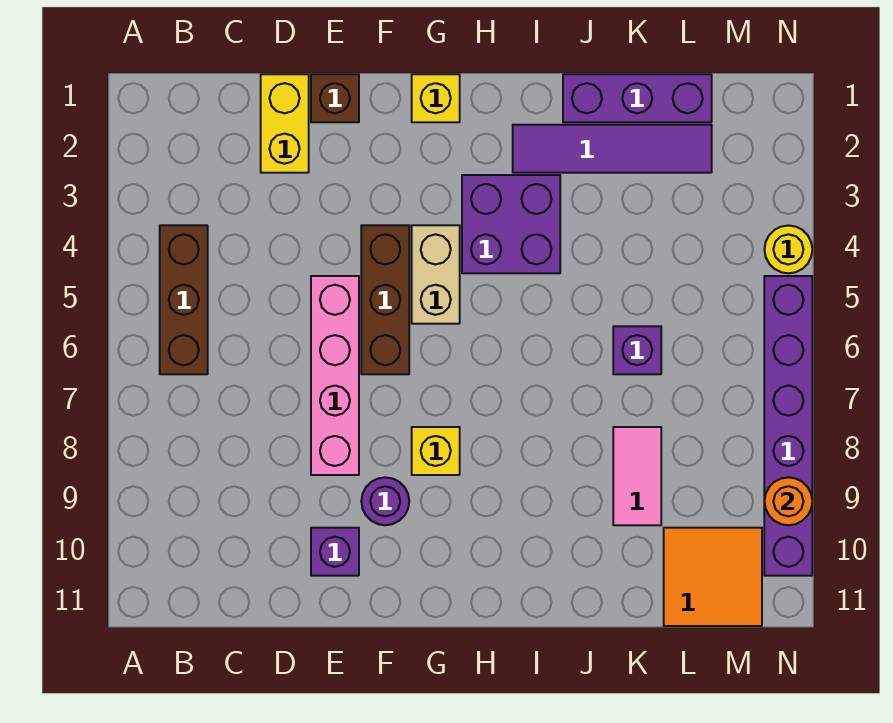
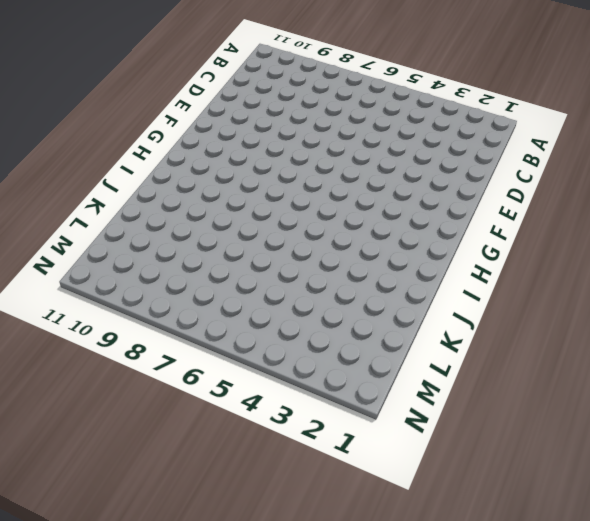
none -> brown 1x3 brick [160,225,208,374]
none -> yellow 1x2 brick [261,74,309,173]
none -> brown 1x1 brick [311,74,359,122]

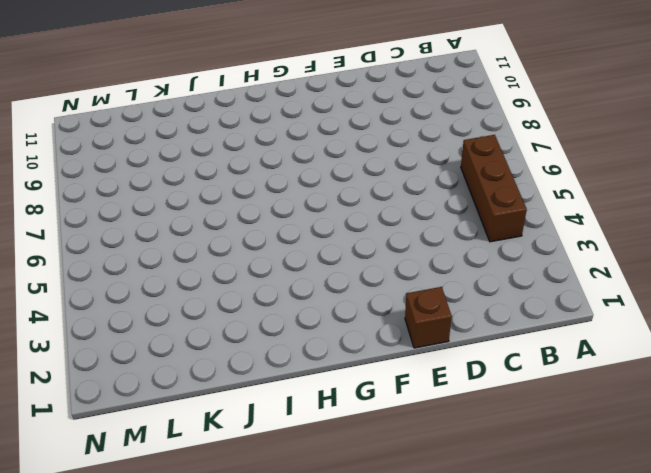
none -> yellow 1x2 brick [261,74,309,173]
none -> pink 1x4 brick [311,276,359,475]
none -> purple 1x1 brick [311,528,359,576]

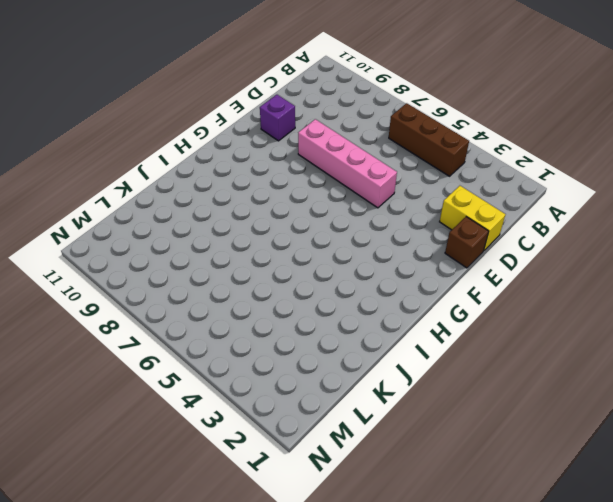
none -> brown 1x3 brick [361,225,409,374]
none -> purple 1x1 round brick [361,477,409,525]
none -> yellow 1x1 brick [412,74,460,122]

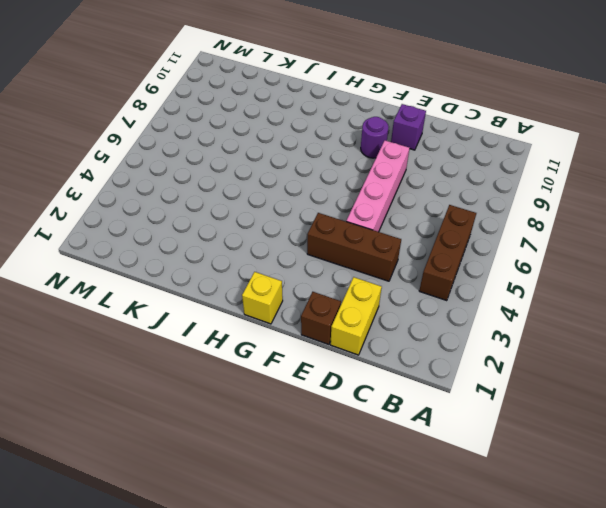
brown 1x3 brick [307,213,401,281] -> brown 1x3 brick turned to [361,225,409,374]
none -> tan 1x2 brick [412,225,460,324]
none -> yellow 1x1 brick [412,427,460,475]
none -> purple 2x2 brick [462,175,560,273]

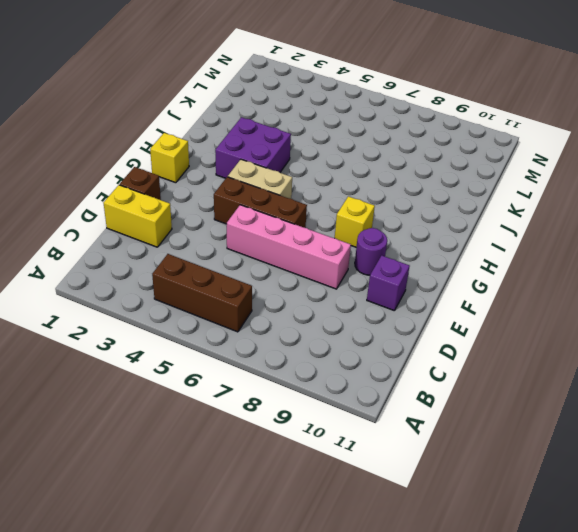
none -> purple 1x4 tile [513,125,712,173]
none -> purple 1x3 brick [563,74,712,122]
none -> purple 1x1 brick [613,326,661,374]

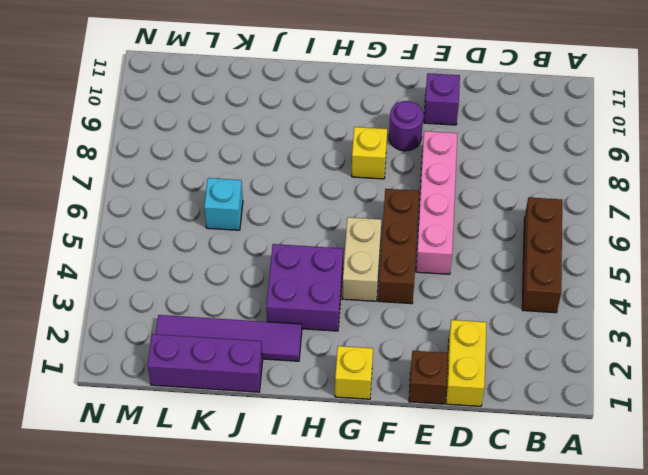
cyan 1x1 brick [204,178,243,230] -> purple 1x1 brick [613,326,661,374]
none -> pink 1x2 tile [613,427,661,525]
none -> orange 2x2 tile [664,528,762,626]
none -> yellow 1x1 round brick [765,225,812,273]

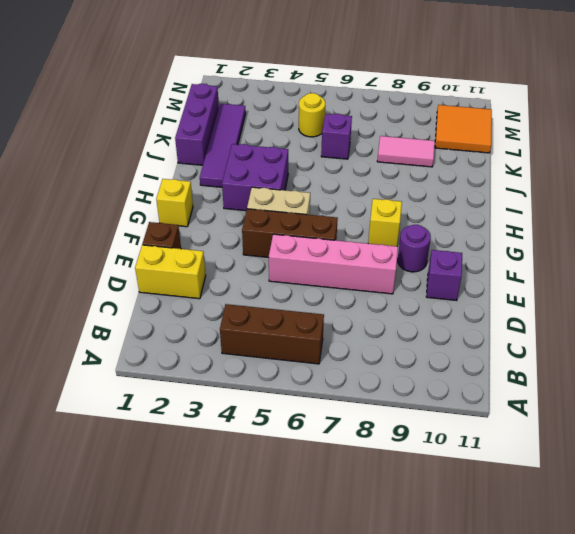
yellow 1x1 round brick [299,93,325,137] -> yellow 1x1 round brick moved to [765,225,812,273]
none -> purple 1x6 brick [764,276,812,576]
none -> orange 1x1 round brick [764,477,812,525]

